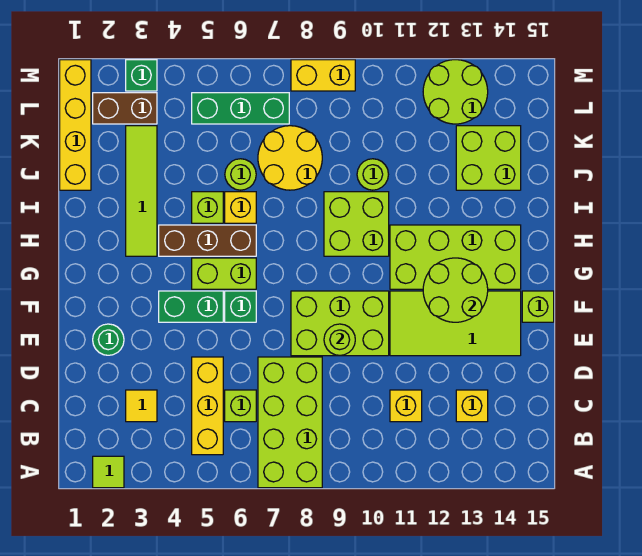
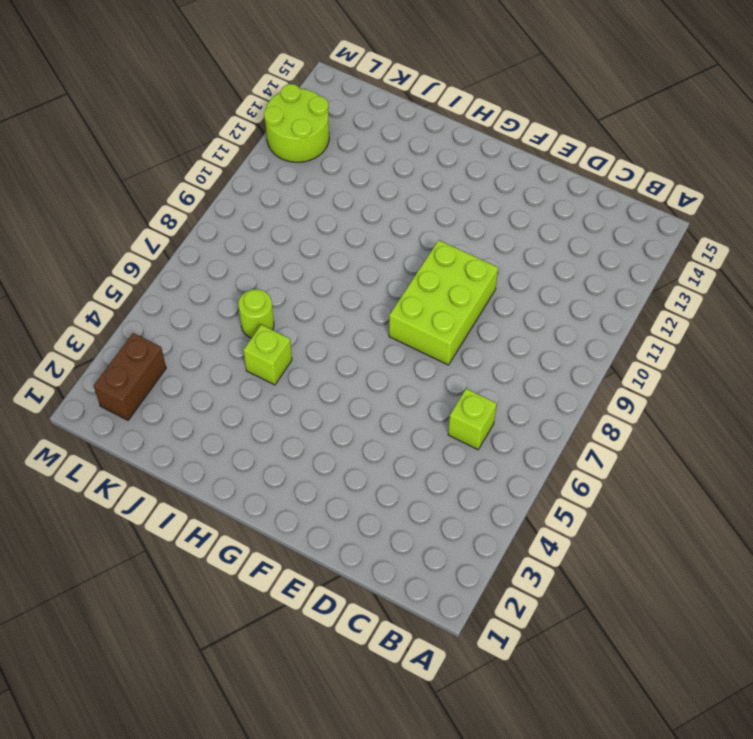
none -> lime 1x1 tile [93,456,124,488]
none -> lime 2x4 brick [258,357,322,488]
none -> yellow 1x3 brick [192,357,223,455]
none -> yellow 1x1 tile [126,390,157,422]

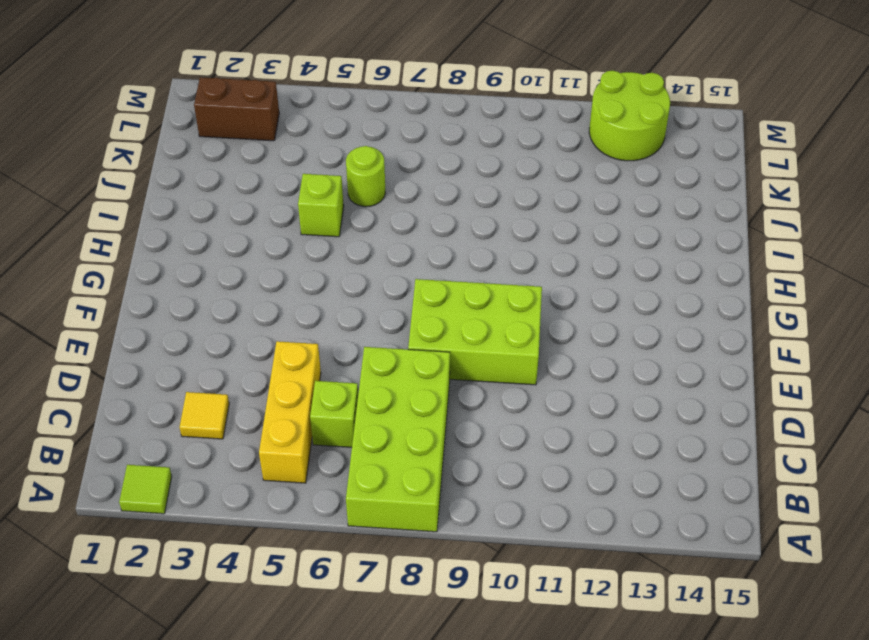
none -> yellow 1x1 brick [390,390,422,422]
none -> yellow 1x1 brick [456,390,488,422]
none -> green 1x1 round brick [93,324,124,355]
none -> lime 2x4 tile [390,291,521,356]

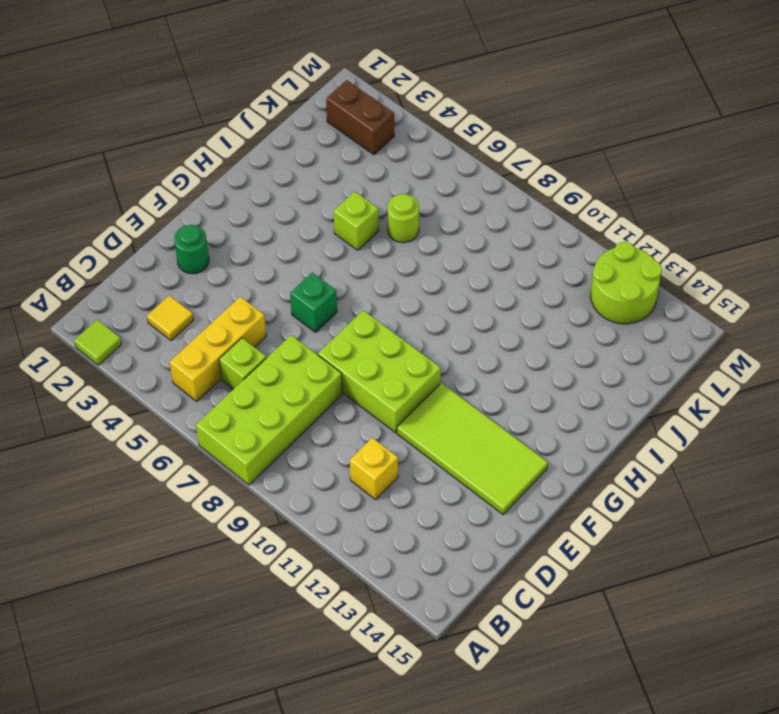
none -> yellow 1x1 brick [456,390,488,422]
none -> green 1x2 brick [159,291,223,322]
none -> lime 1x1 brick [522,291,554,322]
none -> lime 1x2 brick [192,258,256,289]

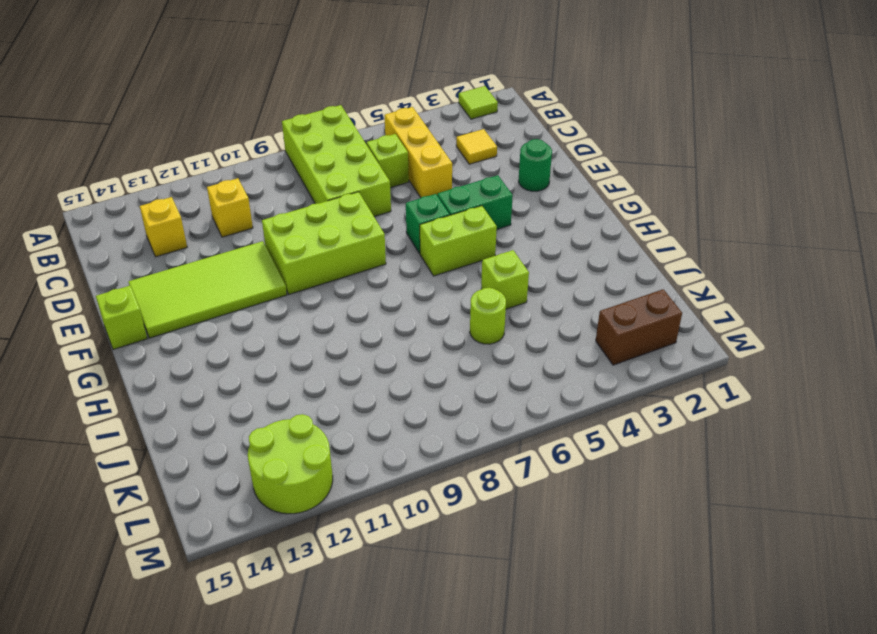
none -> lime 2x4 brick [390,225,521,289]
none -> lime 1x4 tile [126,126,157,256]
none -> brown 1x3 brick [159,225,256,256]
none -> lime 2x2 brick [324,192,389,256]

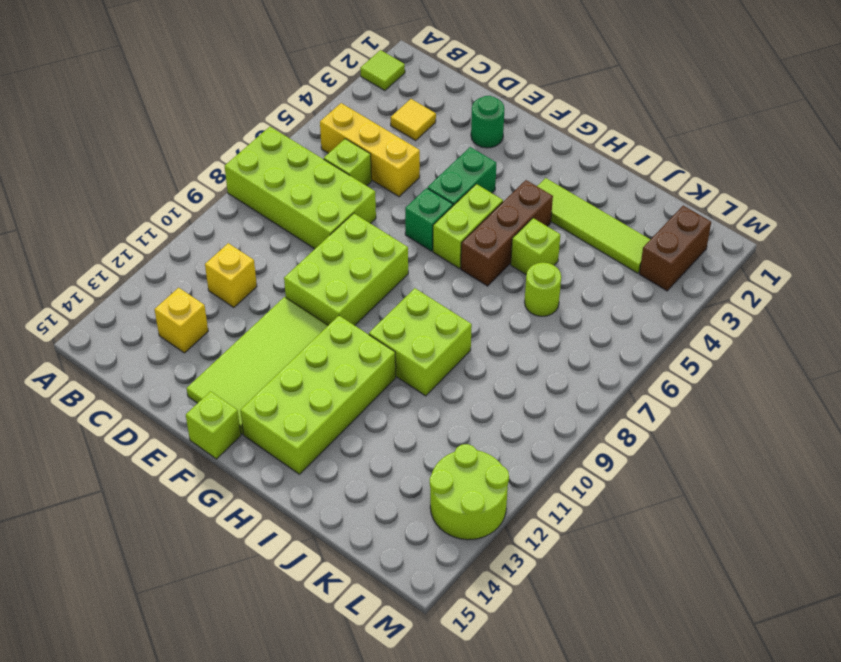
none -> yellow 1x1 brick [225,192,256,223]
none -> yellow 1x4 brick [60,60,91,190]
none -> yellow 2x2 round brick [258,126,322,190]
none -> lime 1x1 round brick [357,159,388,190]

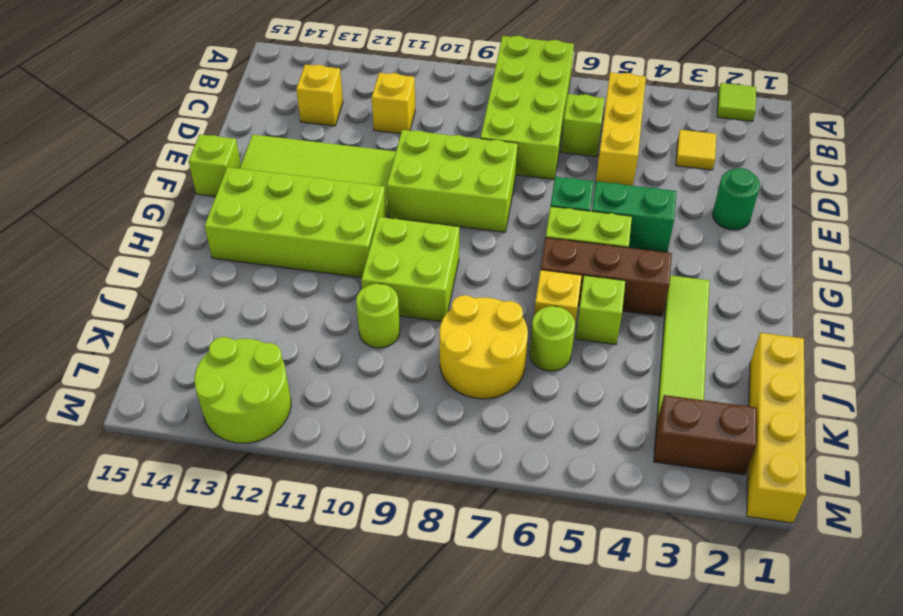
none -> lime 2x2 brick [456,126,521,190]
none -> green 1x3 brick [192,93,289,124]
none -> green 1x1 brick [126,60,157,91]
none -> yellow 1x2 brick [291,60,355,91]

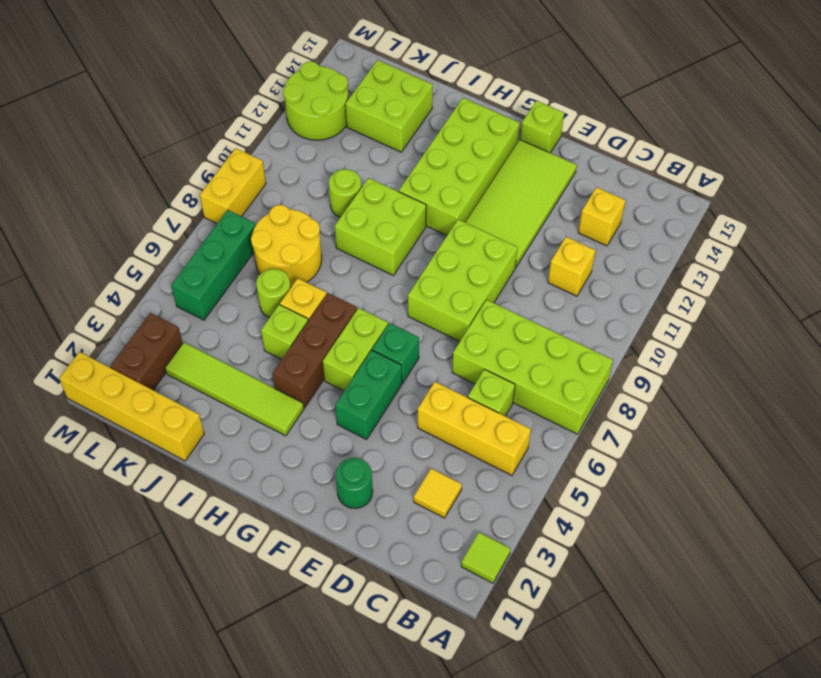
none -> green 1x1 brick [126,60,157,91]
none -> lime 1x1 round brick [324,324,355,355]
none -> lime 2x2 round brick [423,258,488,322]

